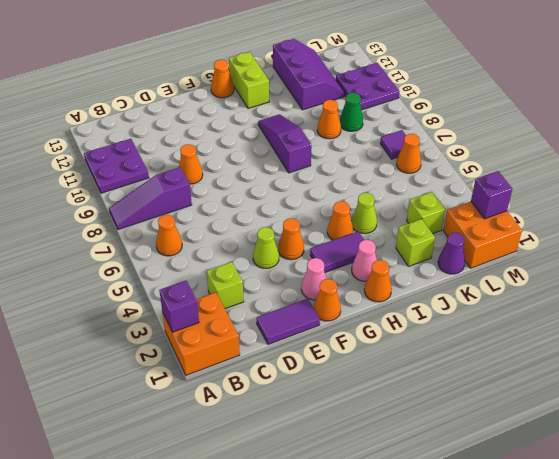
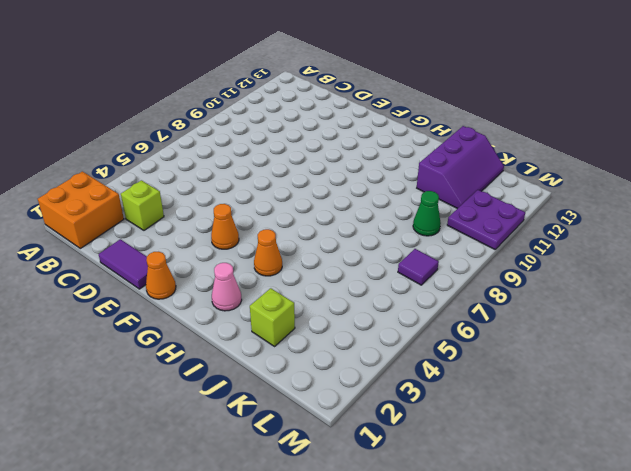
none -> purple 1x3 slope [109,167,192,230]
none -> purple 2x2 plate [84,139,149,193]
none -> orange 1x1 cone [156,215,182,256]
none -> orange 1x1 cone [179,144,203,184]

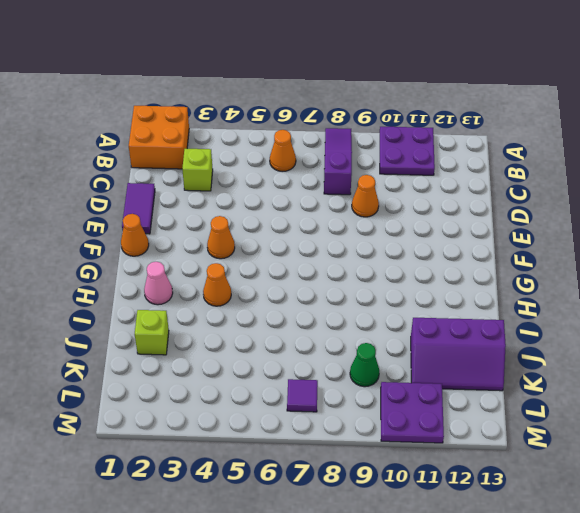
none -> lime 1x1 cone [253,227,279,269]
none -> pink 1x1 cone [301,258,326,300]
none -> purple 1x2 tile [310,231,364,272]
none -> orange 1x1 cone [211,60,234,98]

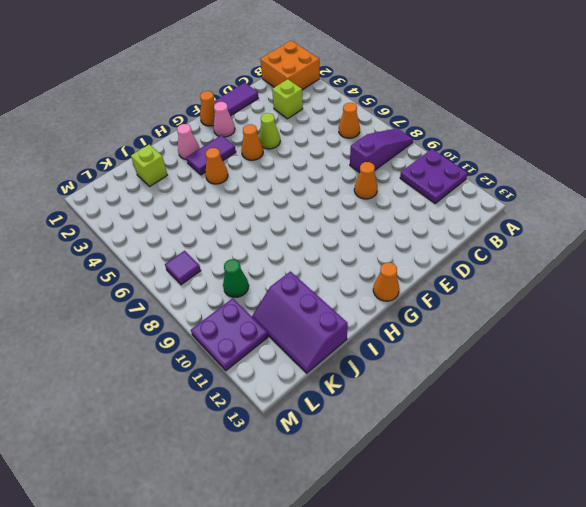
none -> orange 1x1 cone [364,260,392,302]
none -> purple 1x3 slope [258,114,311,173]
none -> lime 1x2 brick [229,52,269,109]
none -> lime 1x1 cone [352,193,377,233]

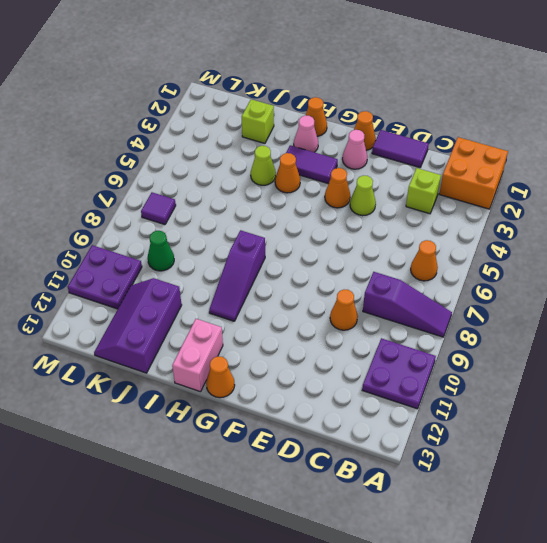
pink 1x2 brick [172,319,223,392] -> lime 1x2 brick [229,52,269,109]
none -> orange 1x1 cone [317,100,341,139]
none -> purple 1x1 cone [438,233,465,274]
none -> lime 1x1 brick [407,192,445,234]
none -> orange 2x2 brick [443,201,522,268]

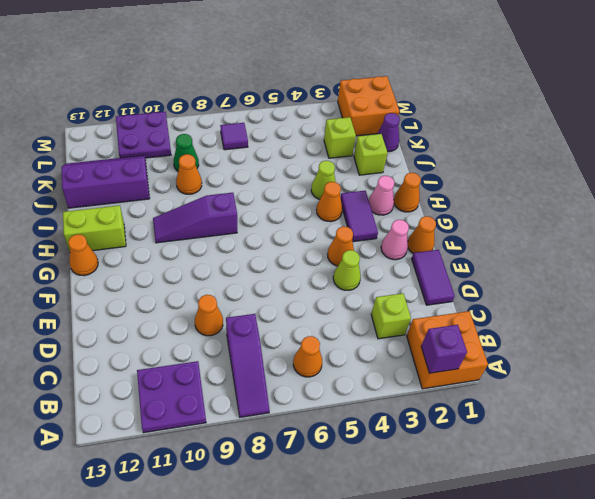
none -> orange 1x1 cone [397,134,421,173]
none -> purple 1x1 brick [471,171,512,219]

